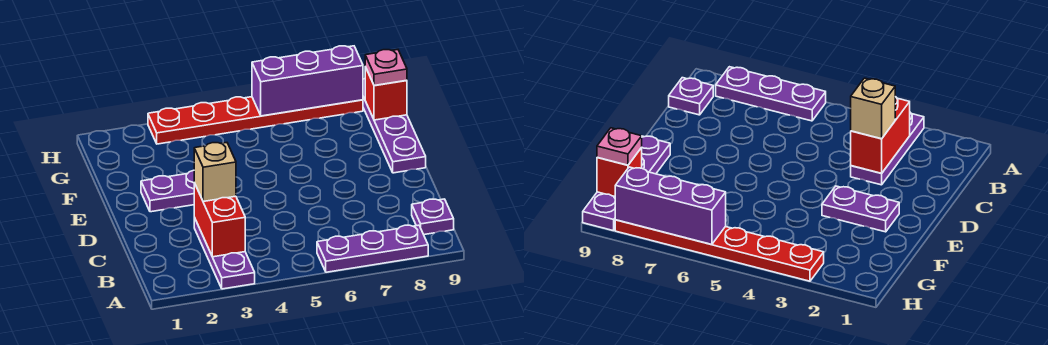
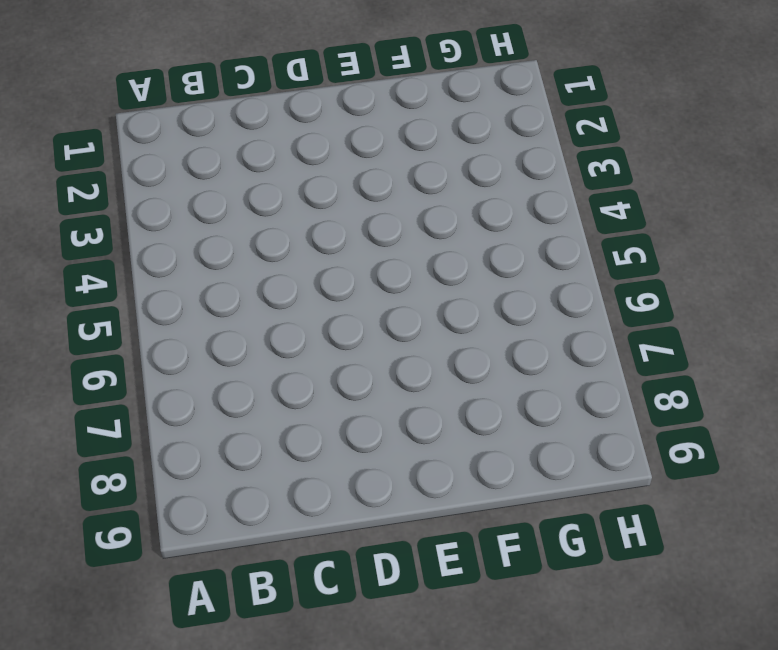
none -> purple 1x3 plate [194,218,255,289]
none -> purple 1x3 plate [317,225,428,272]

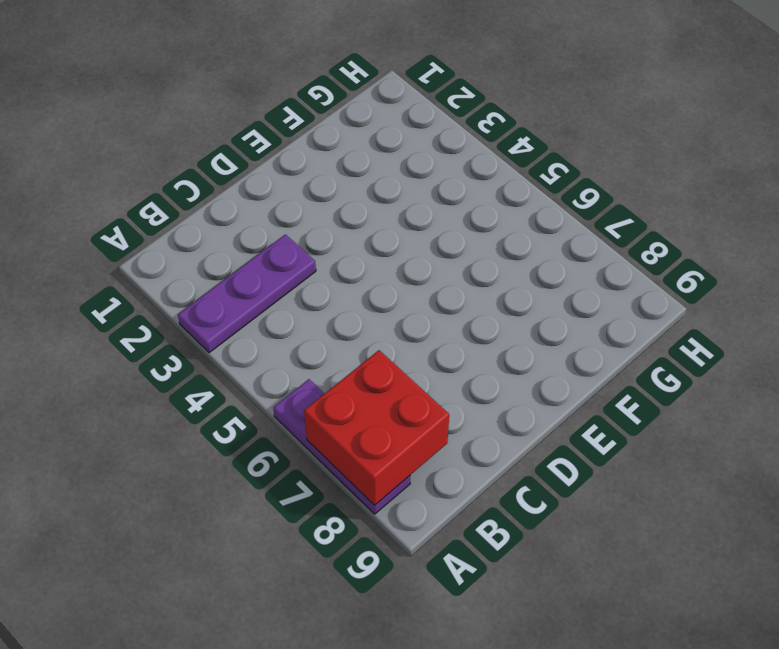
red 2x2 brick [304,350,449,505] -> none
none -> purple 1x1 plate [412,199,454,235]
none -> purple 1x2 plate [141,170,194,212]

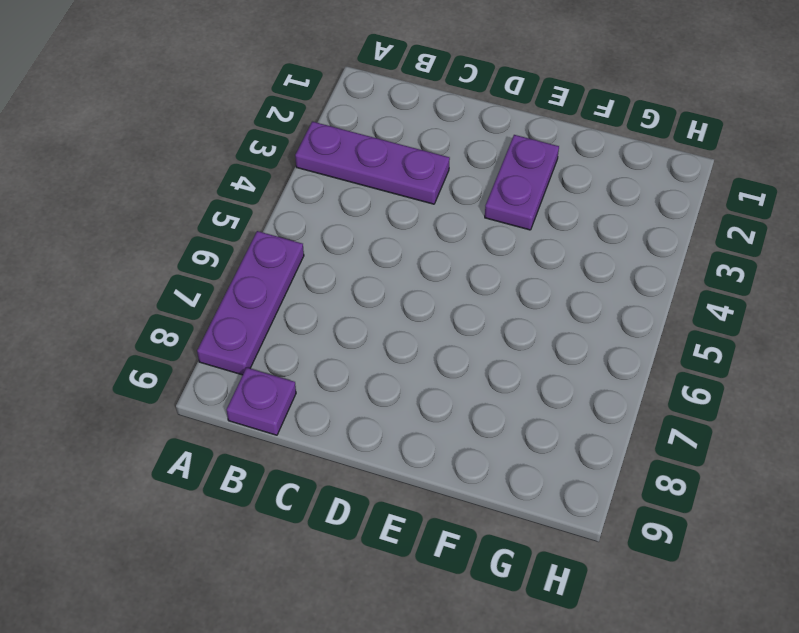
none -> purple 1x4 plate [363,79,426,173]
none -> red 1x6 plate [148,97,363,144]

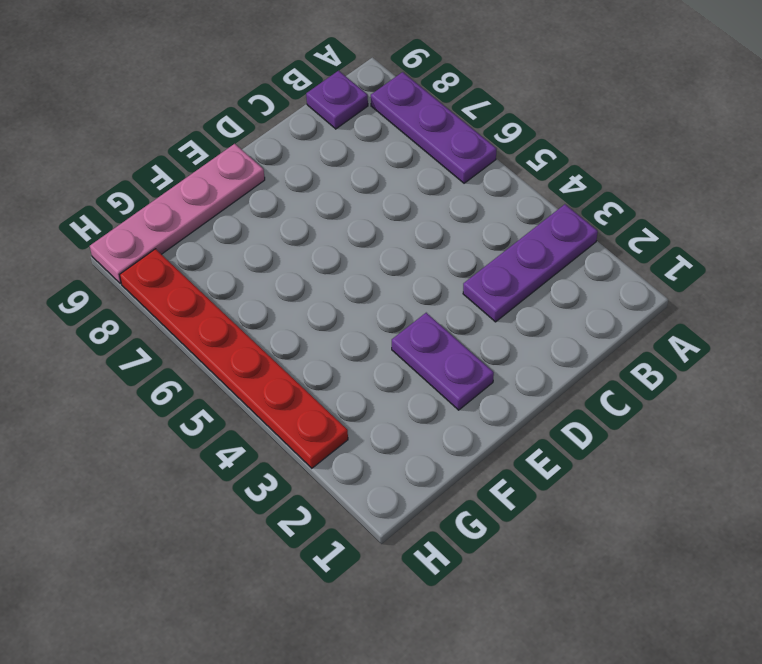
pink 1x4 plate [90,144,265,284] -> purple 1x4 plate [363,79,426,173]
none -> red 1x2 brick [194,183,245,257]
none -> red 1x1 brick [365,67,407,120]

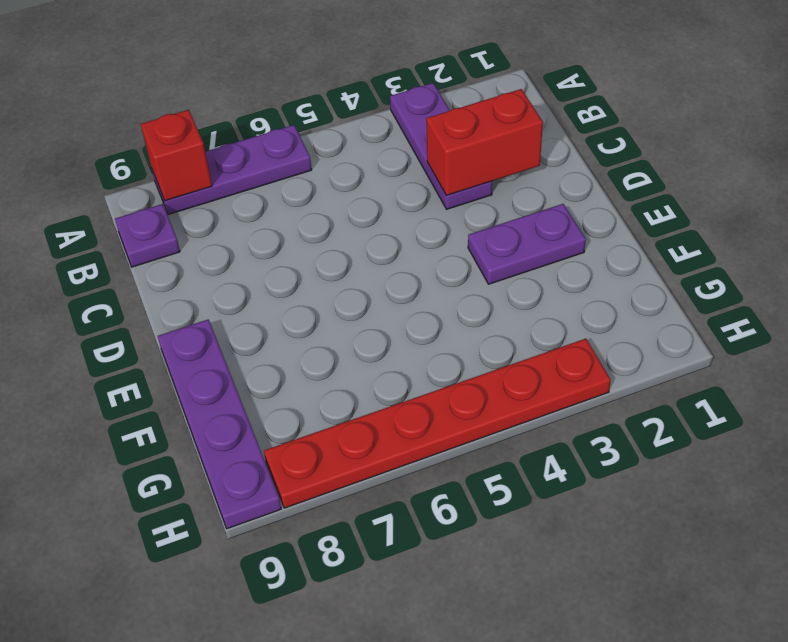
red 1x1 brick [141,110,212,201] -> red 1x1 brick moved to [365,67,407,120]
red 1x2 brick [426,89,543,195] -> red 1x2 brick turned to [194,183,245,257]
none -> purple 1x3 brick [252,46,363,116]
none -> tan 1x1 brick [194,143,236,202]

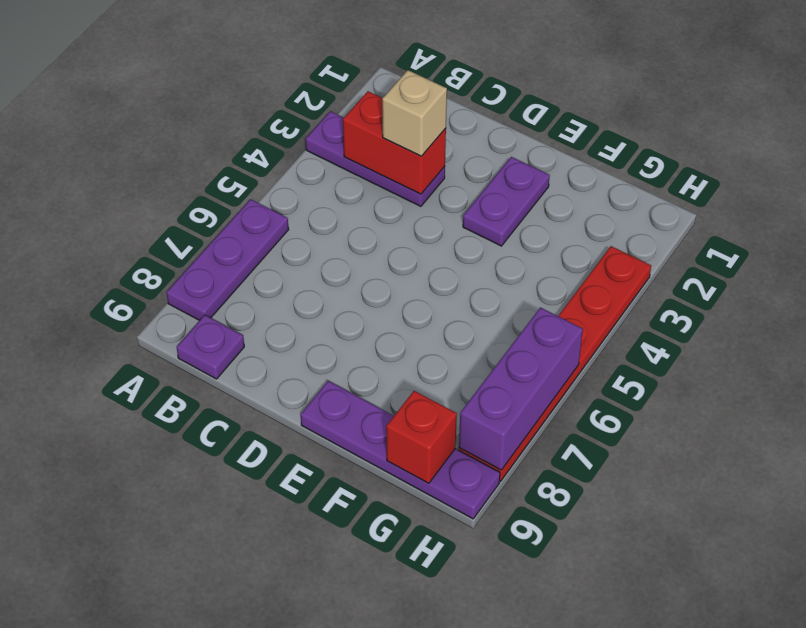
none -> pink 1x1 plate [365,50,407,86]

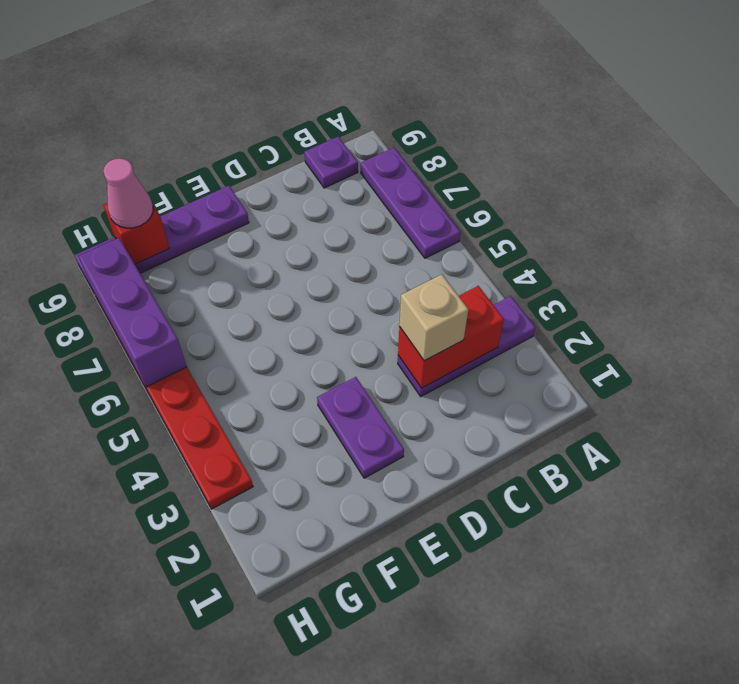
pink 1x1 cone [103,158,153,228] -> pink 1x1 plate [365,50,407,86]

